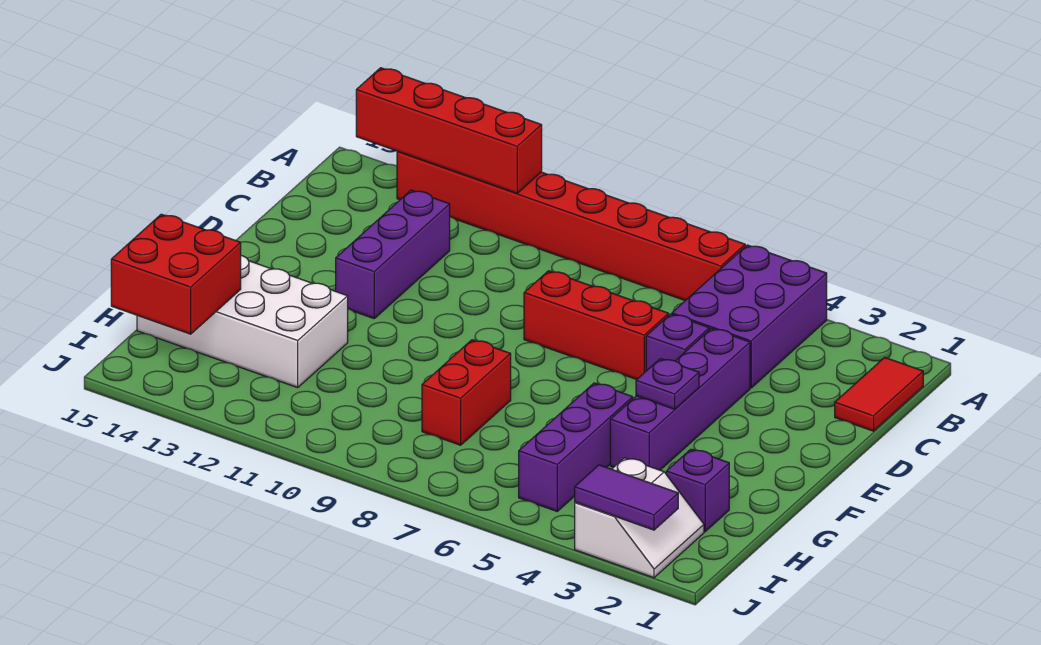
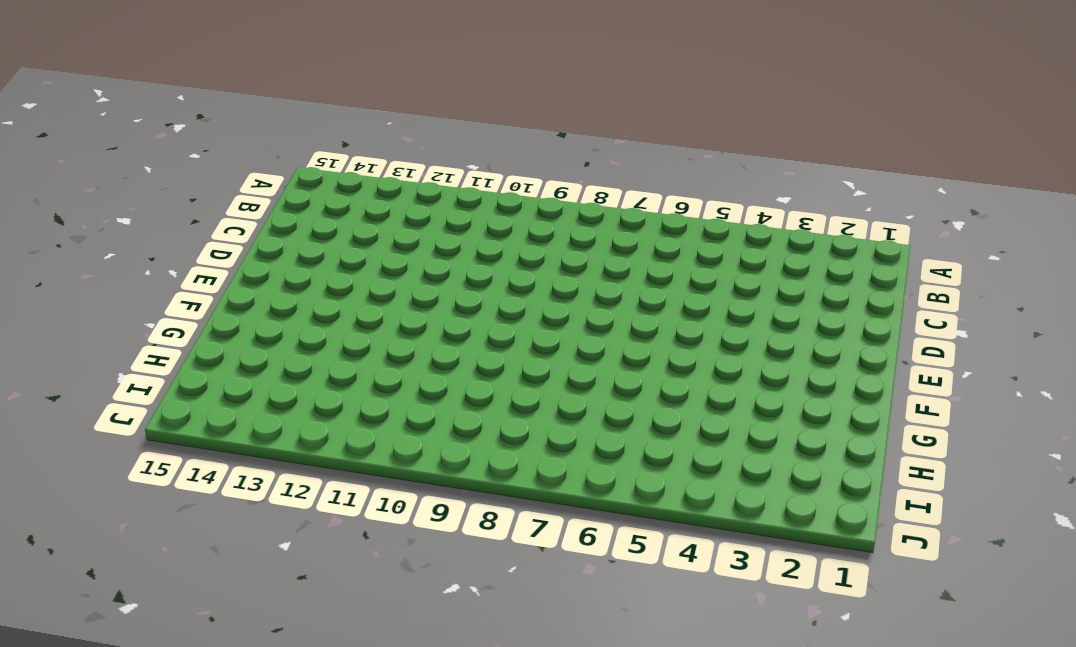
none -> purple 2x3 brick [672,245,827,388]
none -> red 1x8 brick [397,151,745,301]
none -> red 1x2 tile [835,357,923,431]

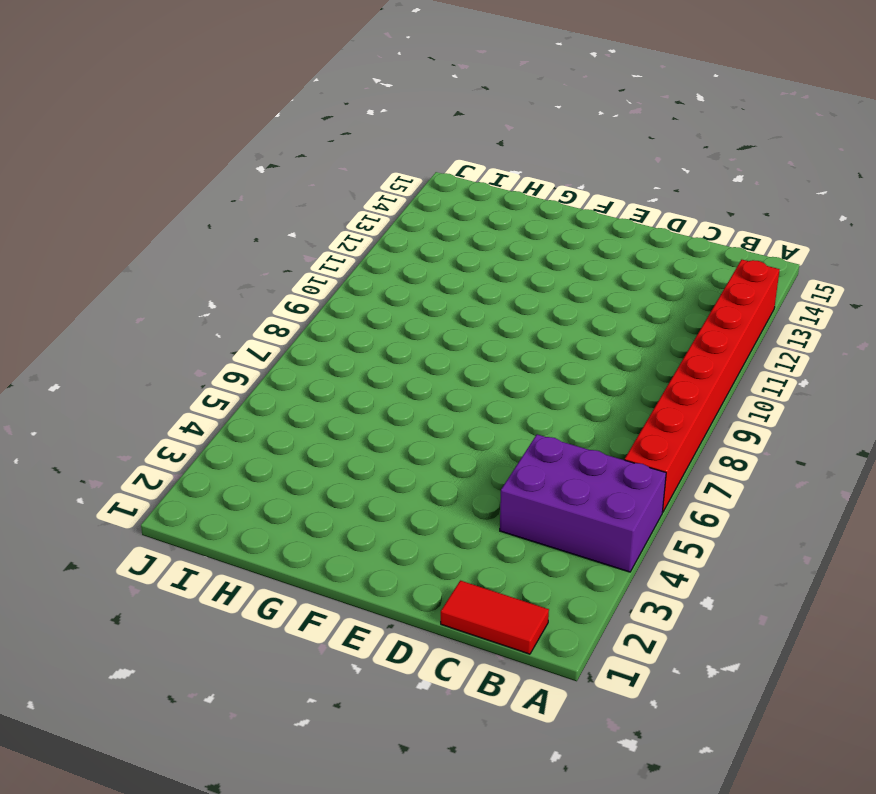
none -> purple 1x3 brick [336,190,450,318]
none -> purple 1x4 brick [610,328,750,470]
none -> purple 1x1 brick [646,314,709,371]

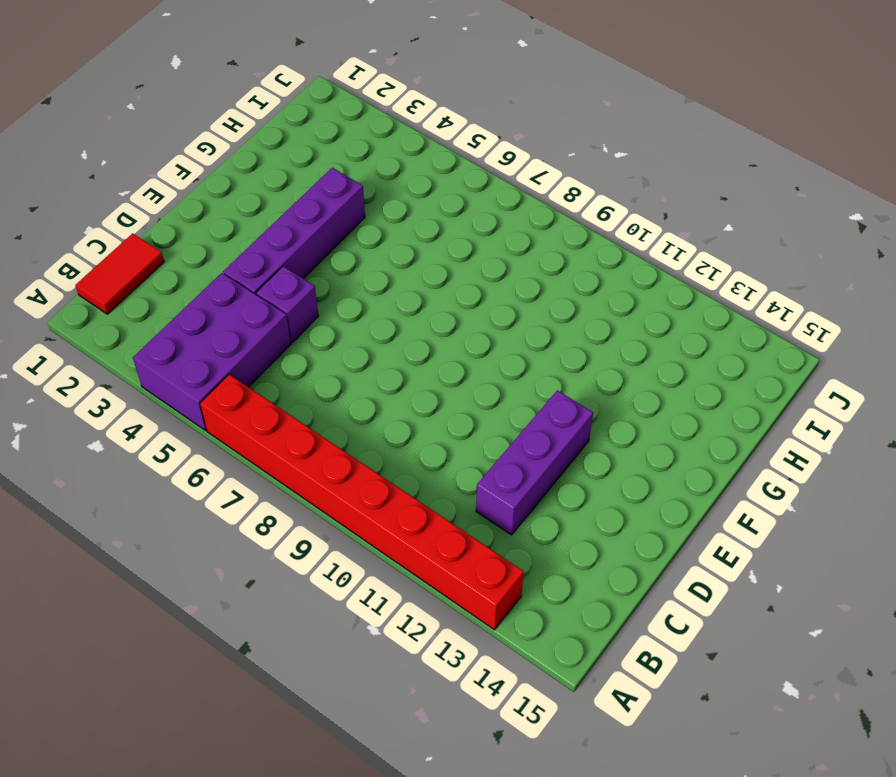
none -> red 1x3 brick [524,271,669,379]
none -> purple 1x3 brick [519,383,633,511]
none -> red 1x2 brick [422,340,511,445]

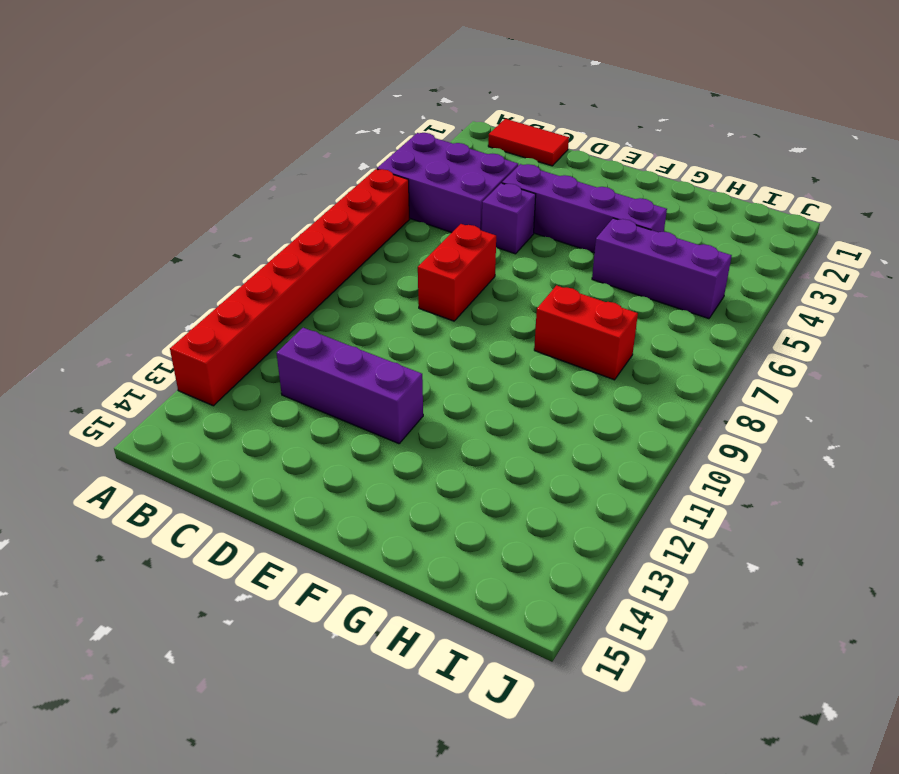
red 1x2 brick [418,224,496,321] -> red 1x3 brick [524,271,669,379]
none -> white 2x4 brick [137,256,348,388]
none -> purple 1x1 brick [666,449,729,532]
none -> white 2x2 slope [575,458,704,578]

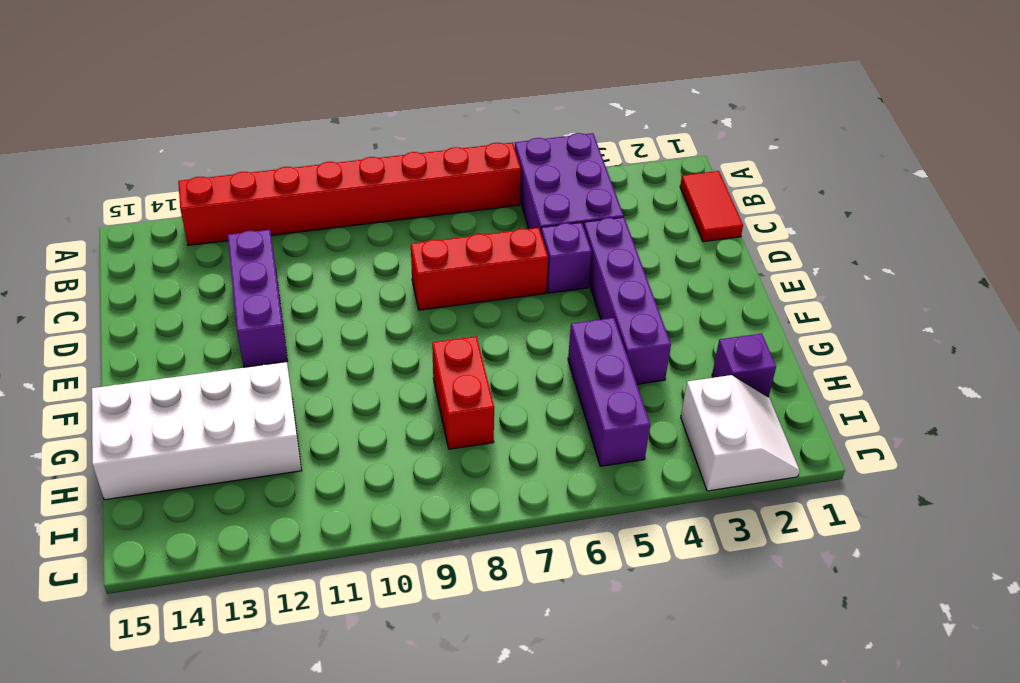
none -> red 1x4 brick [356,68,542,193]
none -> purple 1x1 plate [636,359,699,409]
none -> red 2x2 brick [111,214,241,334]

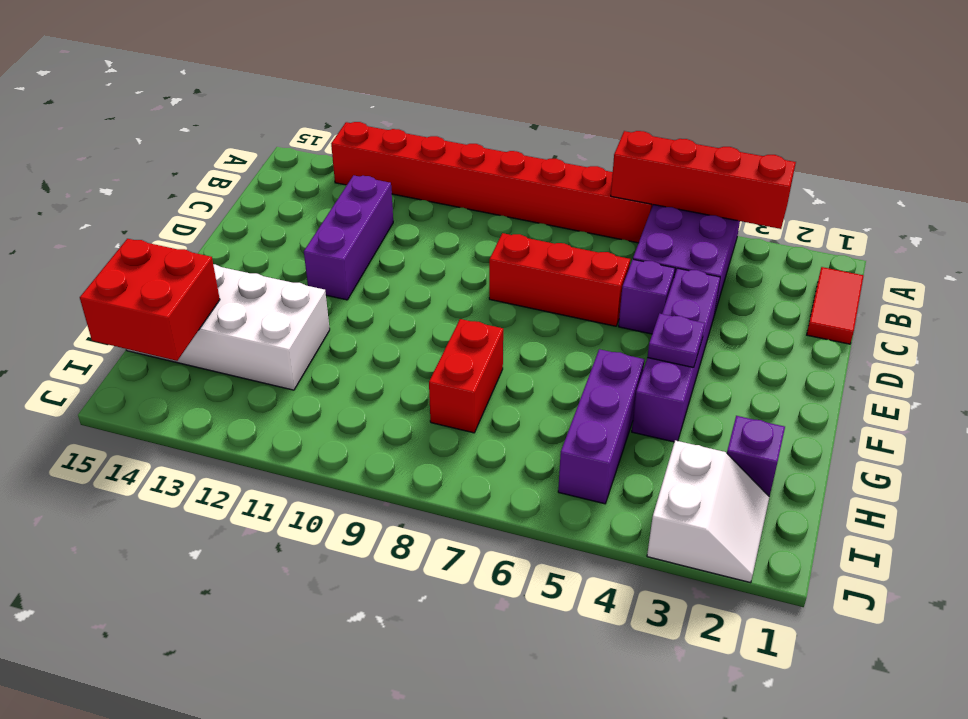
red 1x4 brick [611,131,796,229] -> red 1x4 brick moved to [356,68,542,193]
none -> purple 1x2 tile [575,465,678,530]

